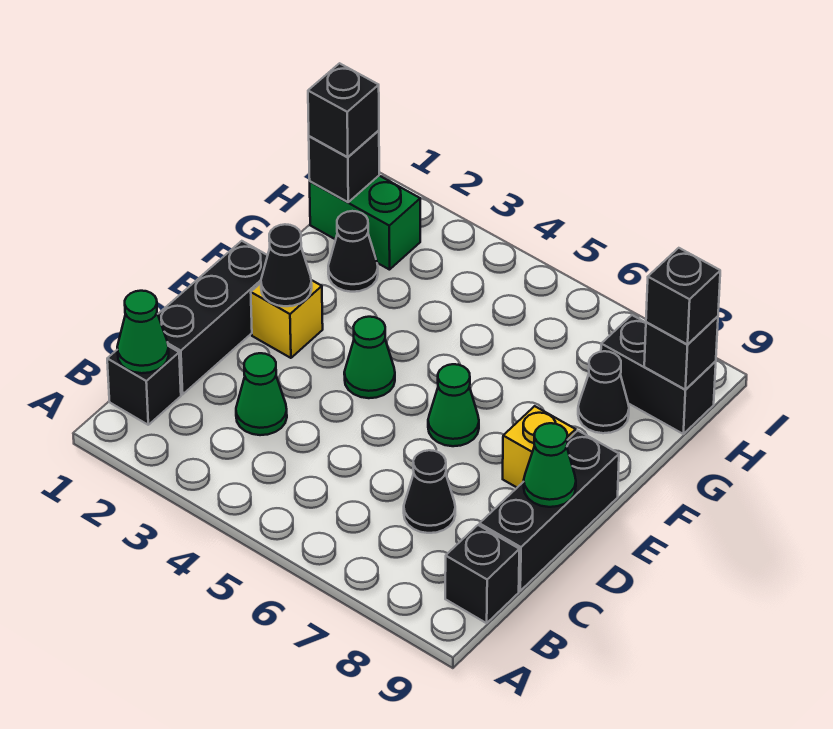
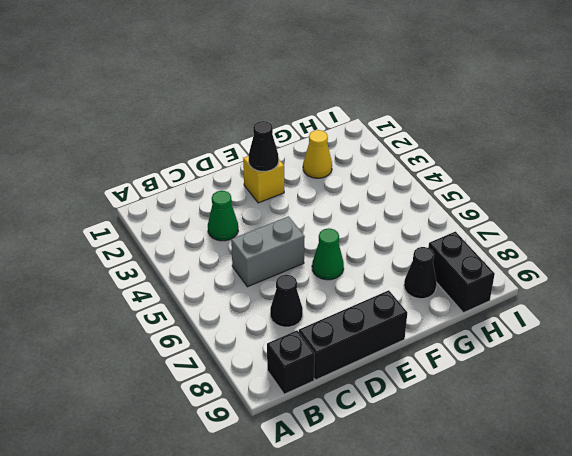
grey 1x2 brick [231,216,305,287] -> none
yellow 1x1 cone [303,130,332,178] -> black 1x1 cone [328,211,378,292]
none -> black 1x1 brick [107,346,181,425]
none -> black 1x3 brick [158,241,268,394]
none -> green 1x1 cone [344,317,395,398]

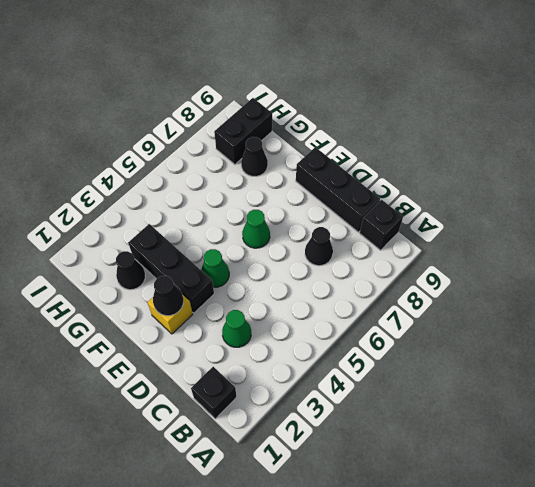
black 1x3 brick [128,224,214,313] -> black 1x3 brick moved to [158,241,268,394]
none -> yellow 1x1 brick [503,406,576,487]
none -> green 1x2 brick [310,176,420,270]
none -> green 1x1 cone [117,291,169,373]

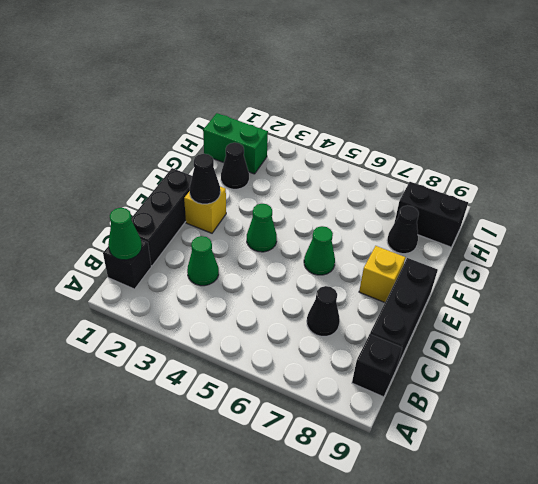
none -> green 1x1 cone [524,423,576,507]
none -> black 1x1 brick [309,130,379,202]
none -> black 1x1 brick [644,316,718,390]

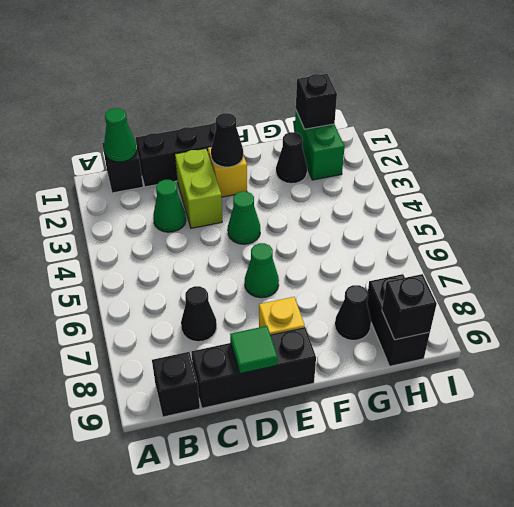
lime 1x2 brick [175,148,222,228] -> none
green 1x1 tile [230,326,277,374] -> green 1x1 cone [524,423,576,507]
none -> black 1x1 brick [308,63,379,157]
none -> black 1x1 brick [646,248,720,345]

